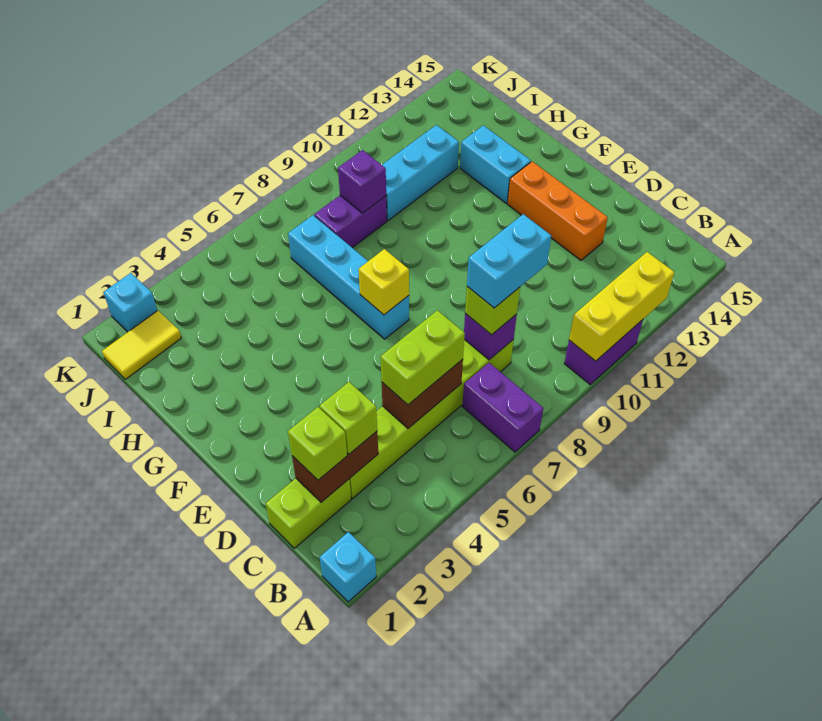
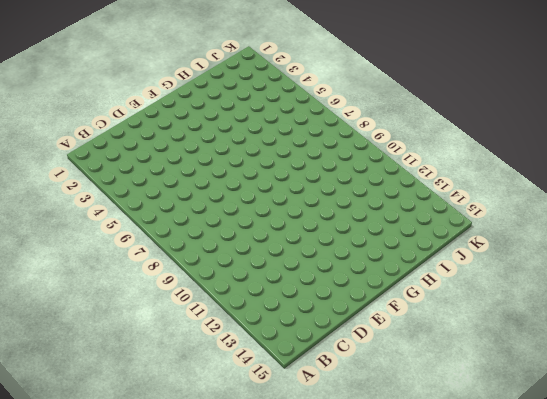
none -> cyan 1x1 brick [319,532,376,602]
none -> purple 1x2 brick [462,363,543,452]
none -> purple 1x2 brick [564,320,643,384]

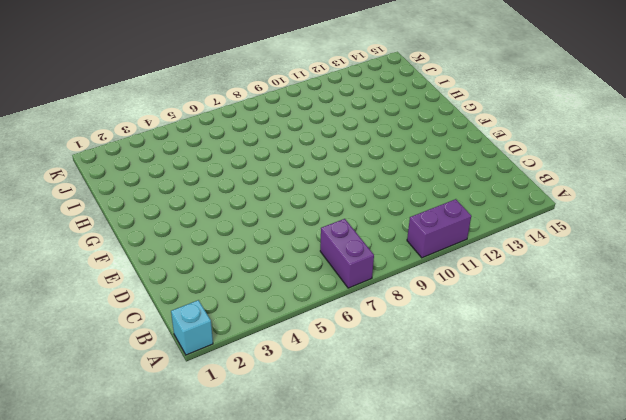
none -> lime 1x2 brick [265,478,351,548]
none -> lime 1x6 brick [349,340,514,498]
none -> orange 1x3 brick [507,161,608,260]

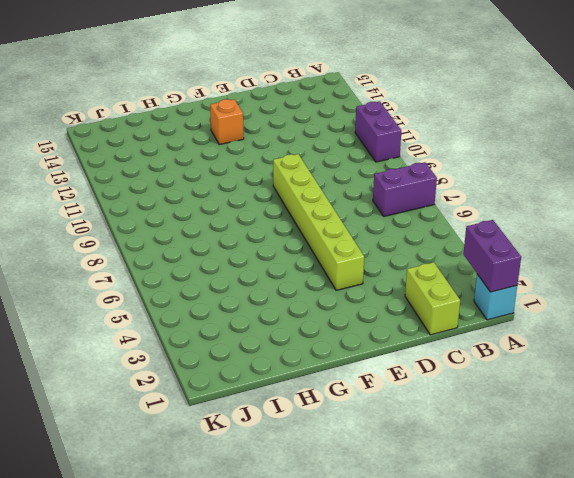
purple 1x2 brick [463,220,521,292] -> purple 1x2 brick moved to [314,196,387,248]
lime 1x6 brick [273,154,364,290] -> lime 1x6 brick moved to [349,340,514,498]
orange 1x1 brick [210,99,244,145] -> orange 1x3 brick [507,161,608,260]
none -> cyan 1x4 brick [288,215,409,339]
none -> cyan 1x2 brick [460,125,531,203]
none -> cyan 1x3 brick [382,125,459,220]

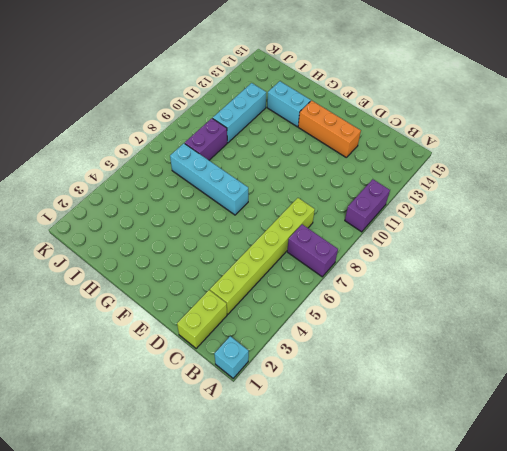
none -> yellow 1x2 tile [102,311,181,379]
none -> cyan 1x1 brick [103,273,157,332]
none -> yellow 1x3 brick [569,252,674,361]

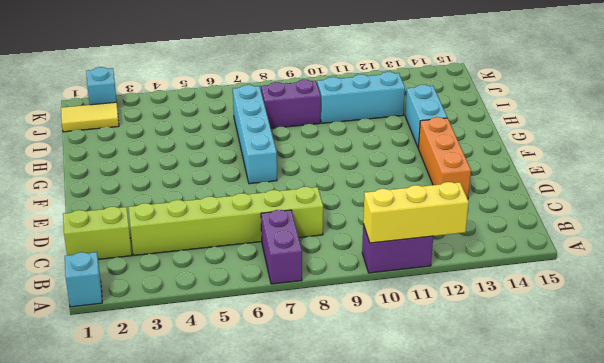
none -> brown 1x2 brick [292,431,378,502]
none -> brown 1x2 brick [382,359,463,428]
none -> purple 1x1 brick [464,314,517,360]

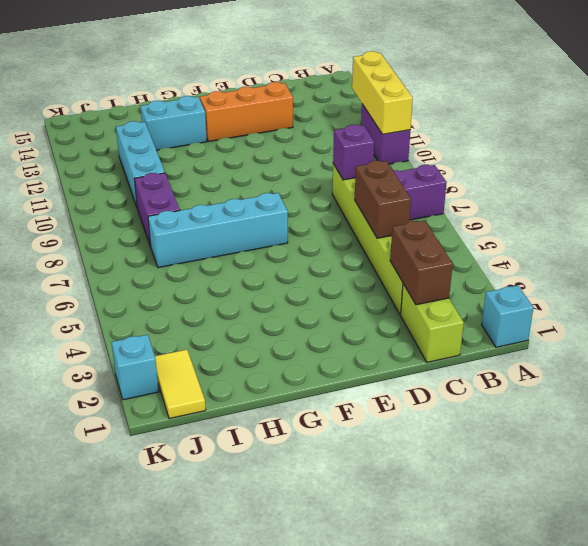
none -> yellow 1x1 brick [359,249,409,315]
none -> purple 1x1 brick [338,150,386,213]
none -> lime 1x1 brick [288,407,347,480]

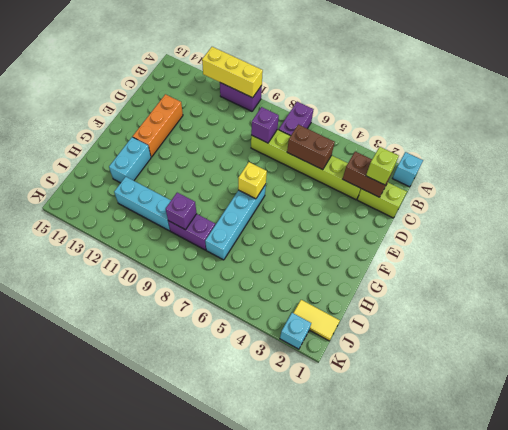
none -> lime 1x1 brick [319,382,377,454]
none -> lime 1x2 brick [381,310,465,405]
none -> lime 1x1 brick [465,287,520,335]

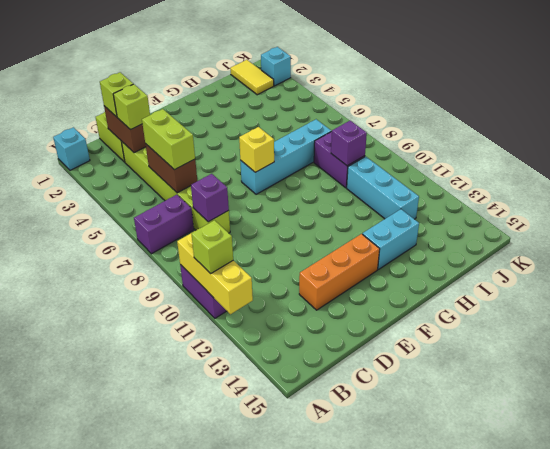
lime 1x1 brick [191,220,233,274] -> lime 1x1 brick moved to [465,287,520,335]
none -> cyan 1x2 brick [467,214,551,308]

